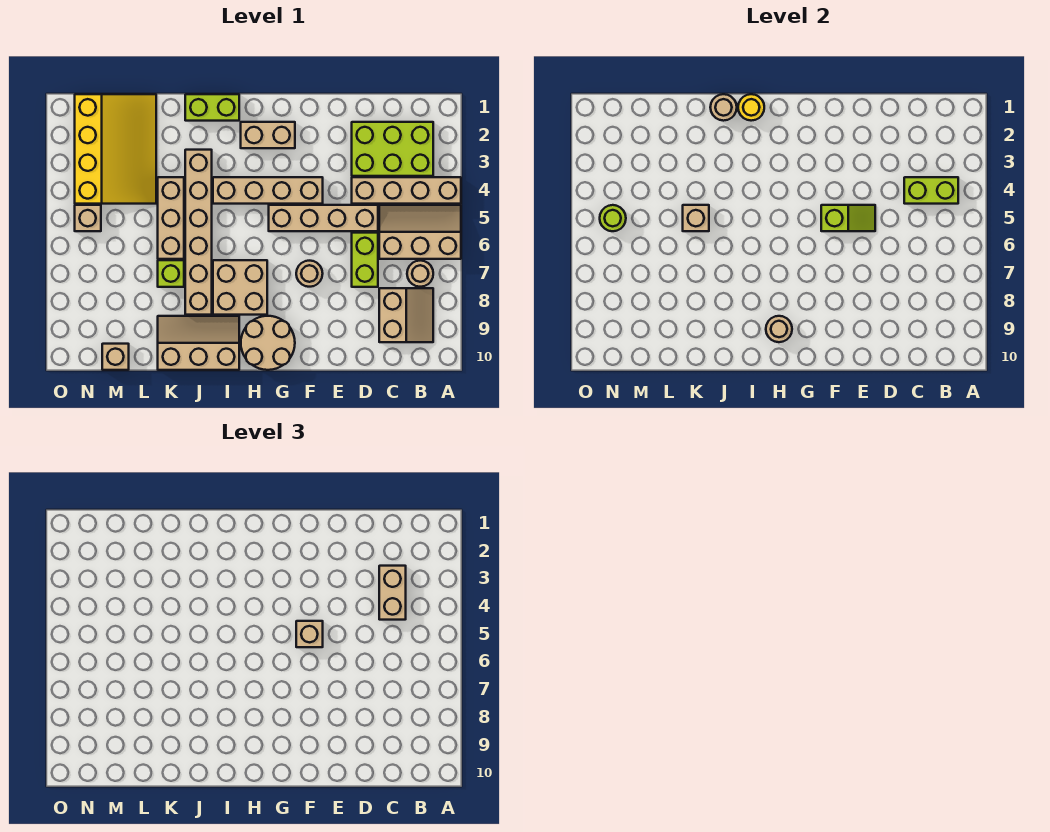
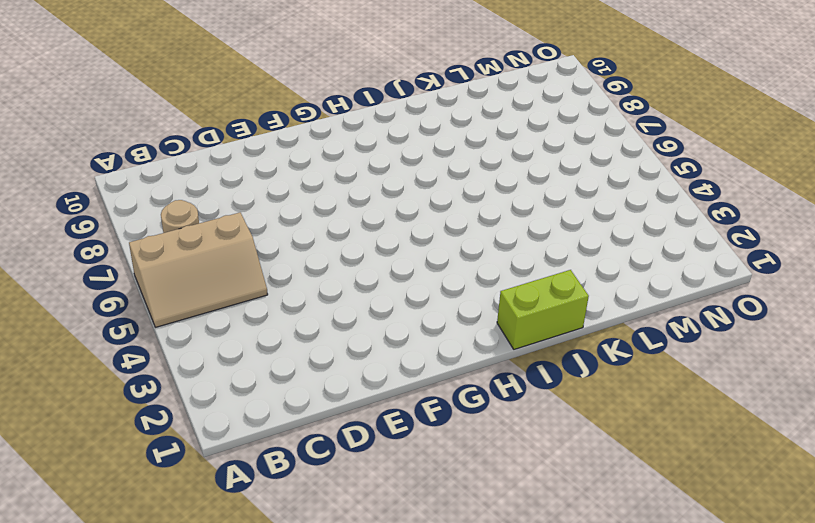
none -> tan 1x4 brick [352,177,461,204]
none -> lime 2x3 brick [352,122,433,176]
none -> tan 2x2 slope [379,288,433,342]

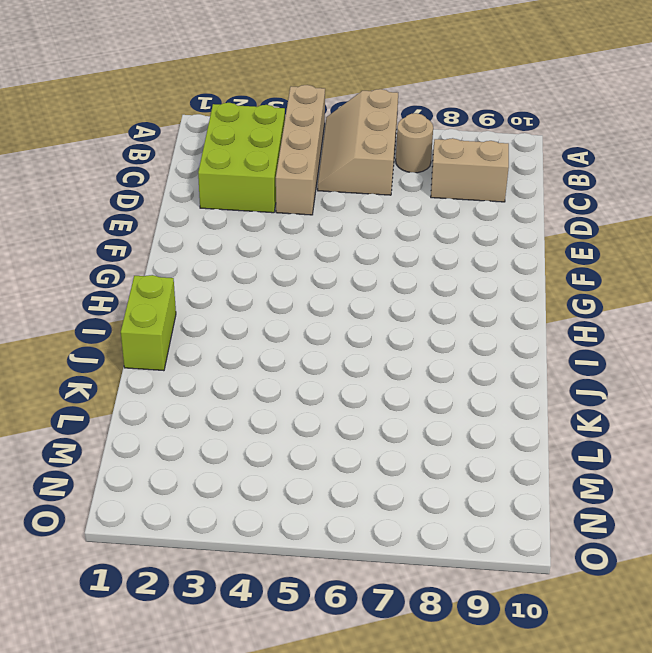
none -> tan 1x4 brick [269,205,378,231]
none -> lime 1x2 brick [352,233,378,287]
none -> tan 1x4 brick [213,177,323,204]

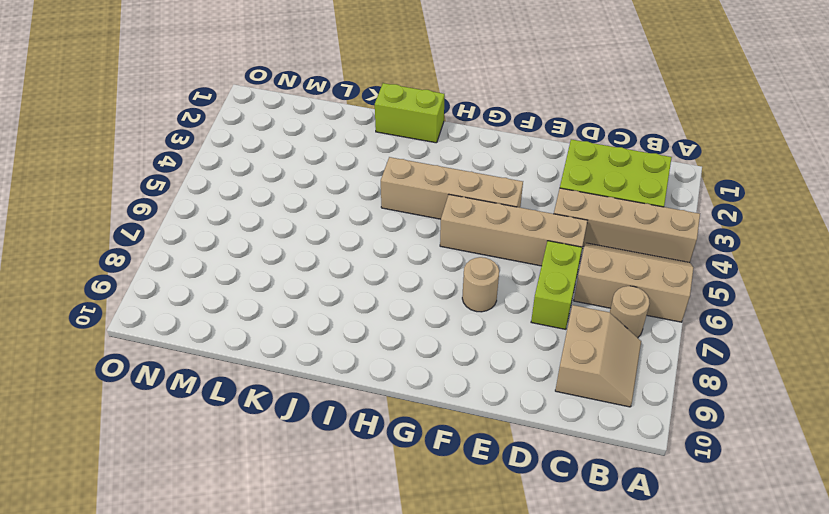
none -> tan 1x2 brick [241,122,295,148]
none -> tan 2x2 round brick [241,316,295,370]
none -> tan 2x2 brick [213,260,267,315]

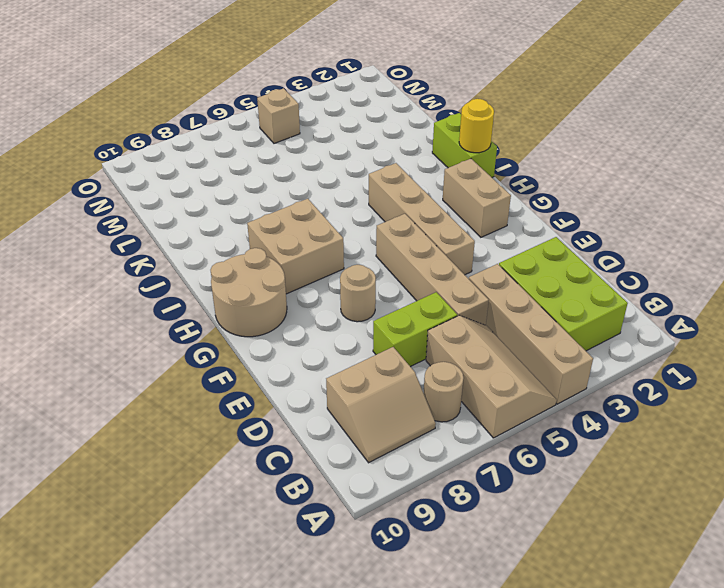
none -> tan 2x3 slope [158,316,239,370]
none -> tan 1x6 brick [185,150,212,315]
none -> tan 1x3 brick [158,177,184,259]

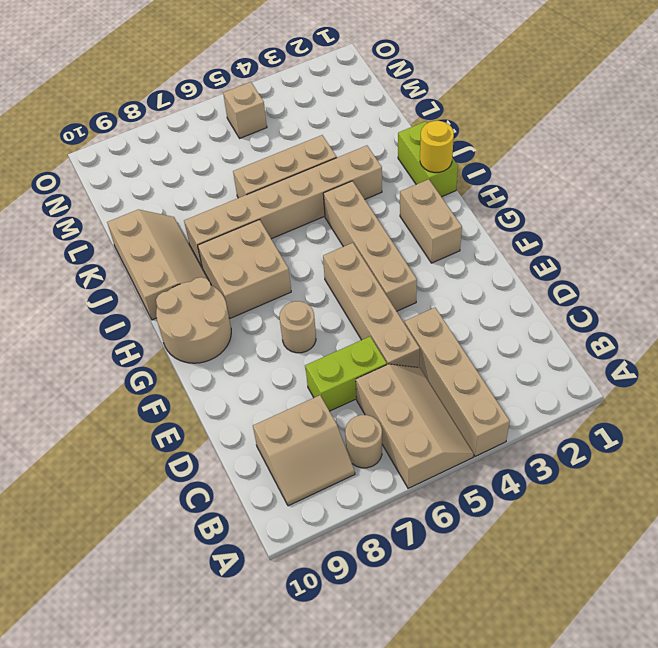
none -> lime 2x3 brick [352,122,433,176]
none -> lime 1x1 brick [158,260,184,287]
none -> yellow 3x4 slope [75,94,156,204]

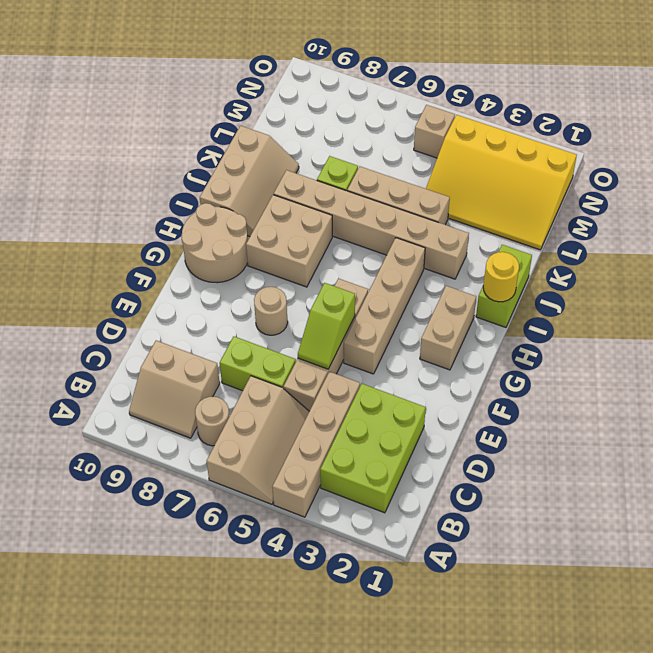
none -> tan 1x1 brick [102,344,129,370]
none -> lime 1x2 brick [904,177,958,204]
none -> tan 1x1 round brick [766,316,792,342]

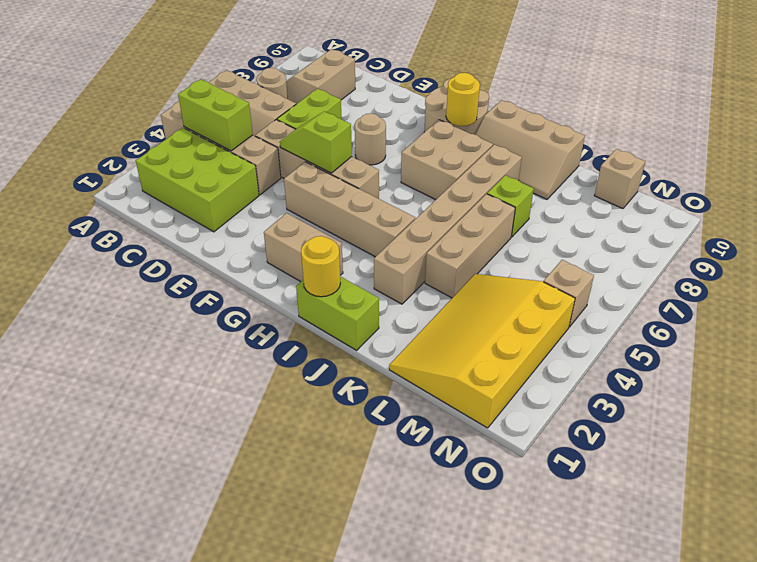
yellow 1x1 round brick [446,73,480,126] -> tan 1x1 round brick [766,316,792,342]
none -> tan 1x1 round brick [710,94,737,121]
none -> tan 1x1 brick [683,205,709,231]
none -> lime 1x1 round brick [600,205,626,231]

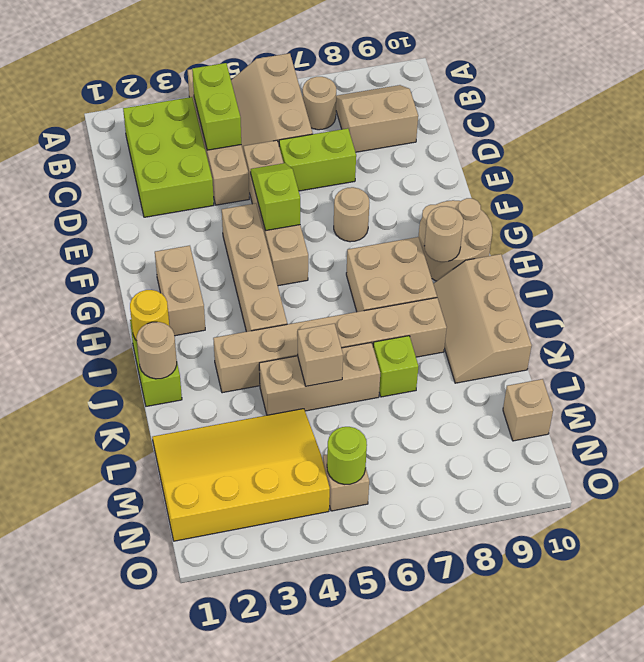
none -> tan 1x2 brick [379,566,406,620]
none -> tan 1x1 brick [296,621,323,647]

